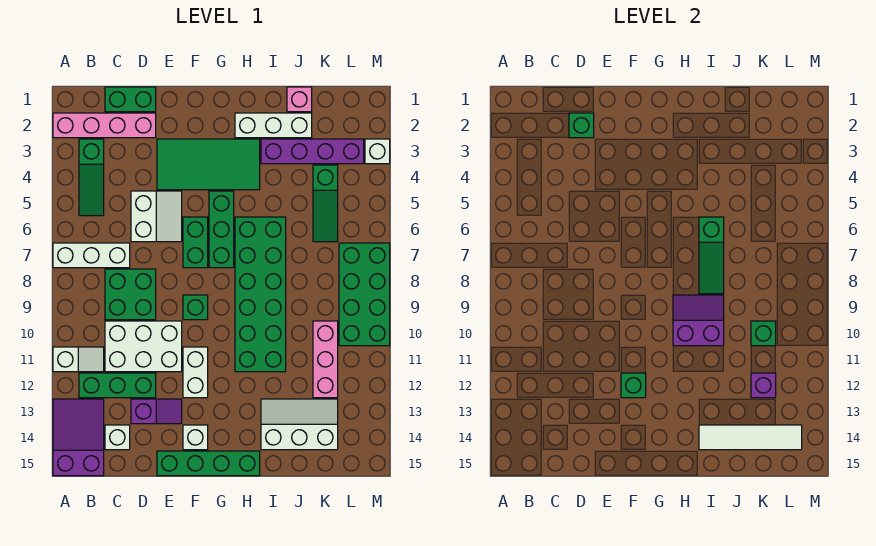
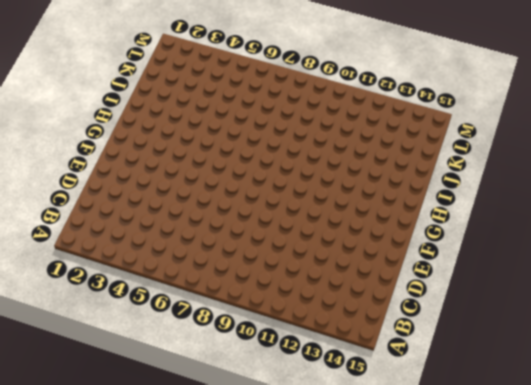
none -> pink 1x4 brick [53,113,156,138]
none -> white 1x3 brick [53,243,130,268]
none -> white 1x2 slope [53,347,104,372]
none -> purple 2x3 slope [53,399,104,476]

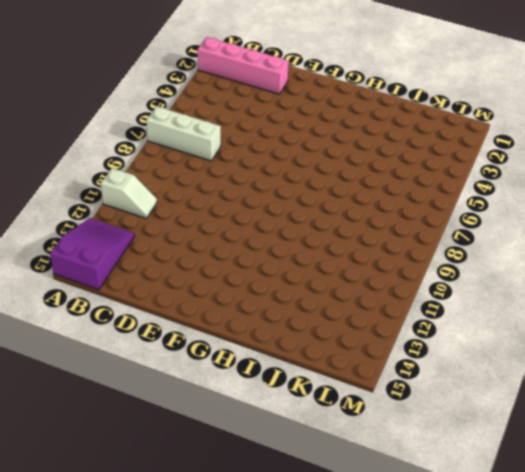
none -> green 1x3 slope [79,139,104,216]
none -> green 1x3 brick [79,373,156,398]
none -> green 1x2 brick [105,87,156,112]
none -> green 2x2 brick [105,269,156,320]

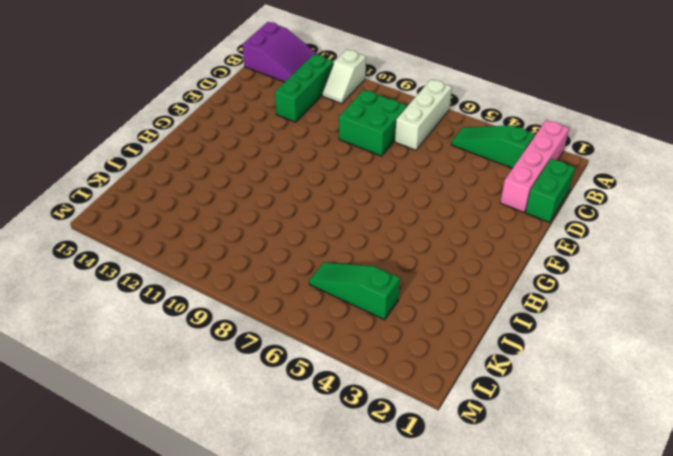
none -> white 2x3 brick [105,321,182,372]
none -> white 1x1 brick [105,425,130,450]
none -> white 2x2 slope [131,191,182,242]
none -> purple 1x2 slope [131,399,182,424]

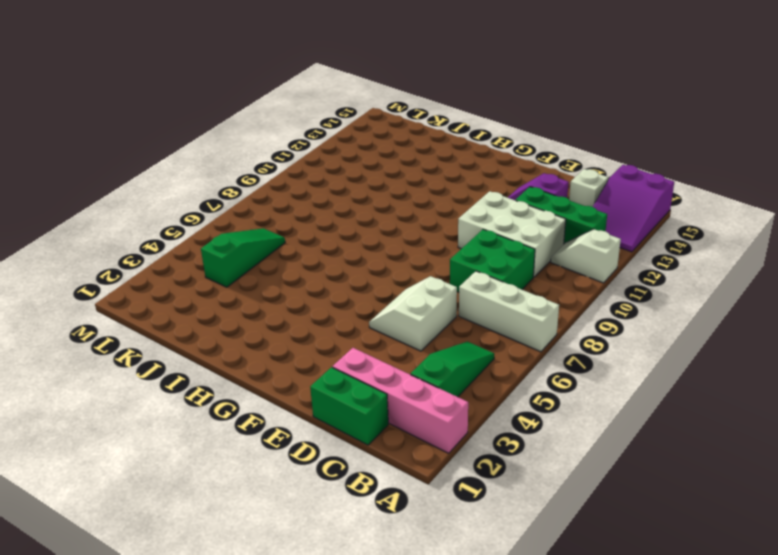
none -> green 2x4 tile [157,139,260,190]
none -> green 1x4 brick [157,451,260,476]
none -> green 1x2 brick [183,217,208,268]
none -> green 1x1 brick [183,295,208,320]

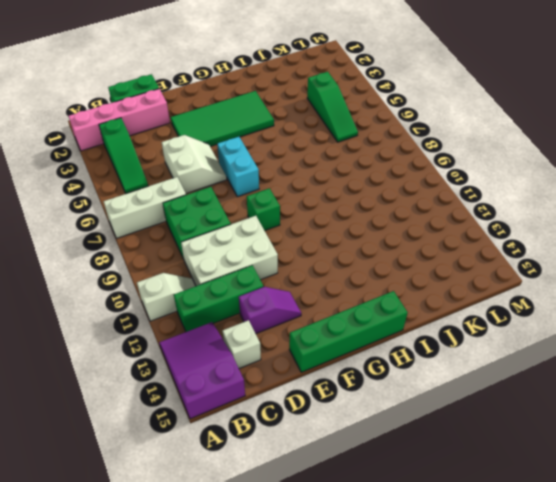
cyan 1x2 brick [217,137,259,197] -> green 1x2 brick [183,217,208,268]
none -> white 1x2 brick [183,347,208,398]
none -> white 1x1 brick [183,425,208,450]
none -> green 1x3 brick [209,191,234,268]
none -> white 1x3 brick [235,113,312,138]

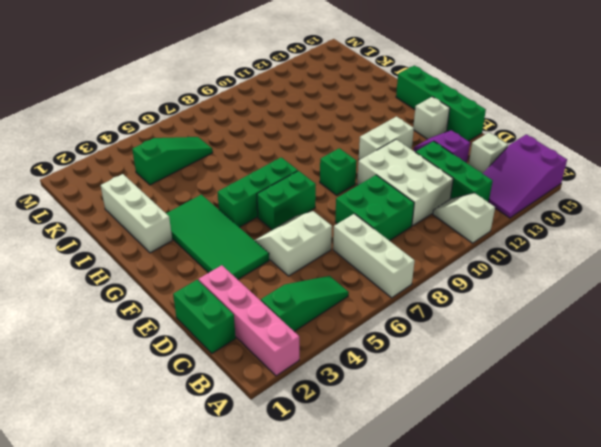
none -> green 2x6 brick [235,217,286,372]
none -> purple 1x4 brick [261,139,364,164]
none -> white 2x3 slope [261,399,338,450]
none -> pink 1x1 brick [287,87,312,112]

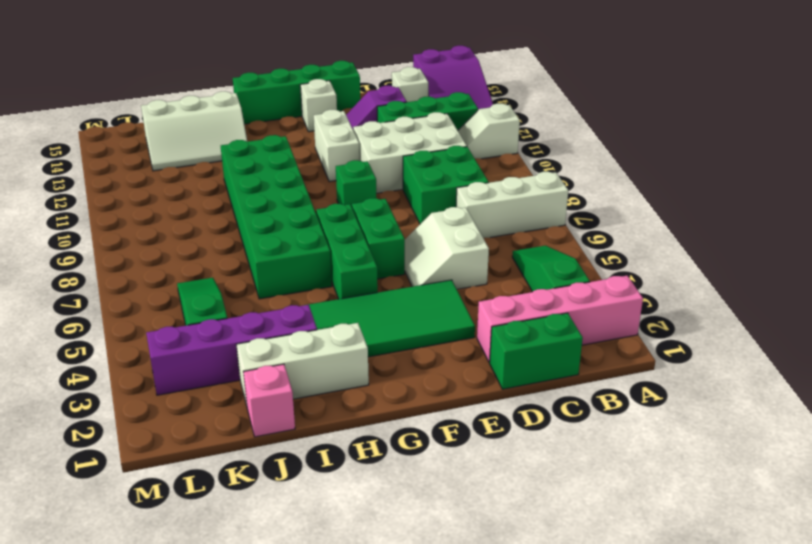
none -> pink 1x3 brick [313,321,338,398]
none -> green 2x4 brick [339,243,390,346]
none -> white 1x1 brick [365,139,390,164]
none -> green 1x1 brick [569,113,594,138]

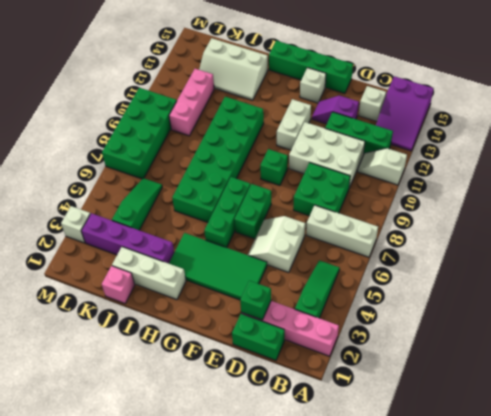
none -> green 1x1 brick [621,373,646,398]
none -> purple 2x2 slope [673,295,724,346]
none -> green 1x3 slope [699,217,724,294]
none -> white 1x4 tile [699,425,802,450]

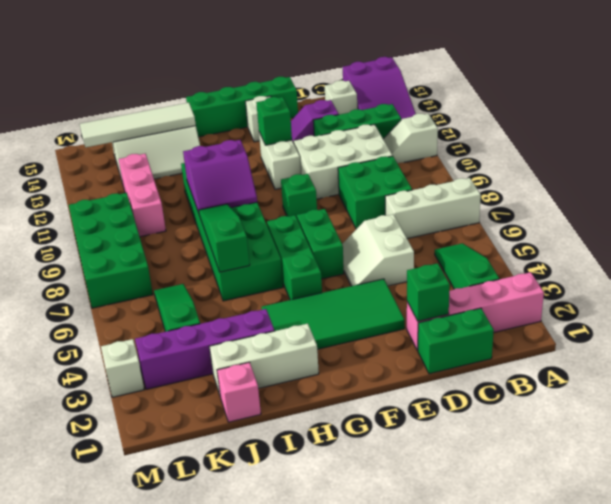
none -> green 1x1 brick [751,321,776,346]
none -> purple 1x1 brick [751,373,776,398]

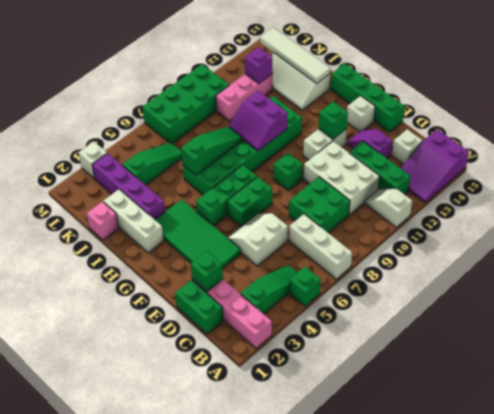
green 1x1 brick [289,266,321,306] -> green 1x1 brick moved to [751,321,776,346]

